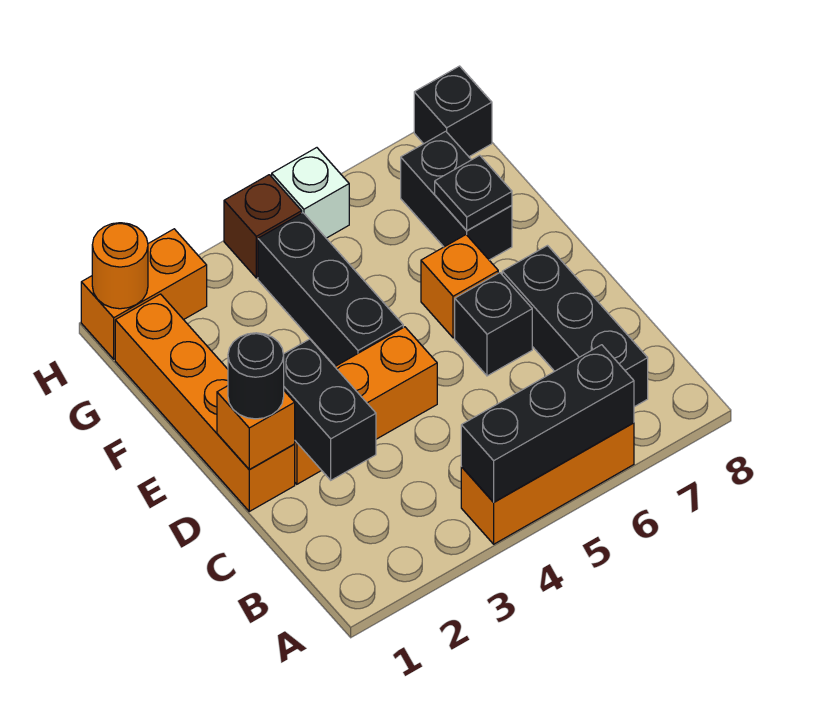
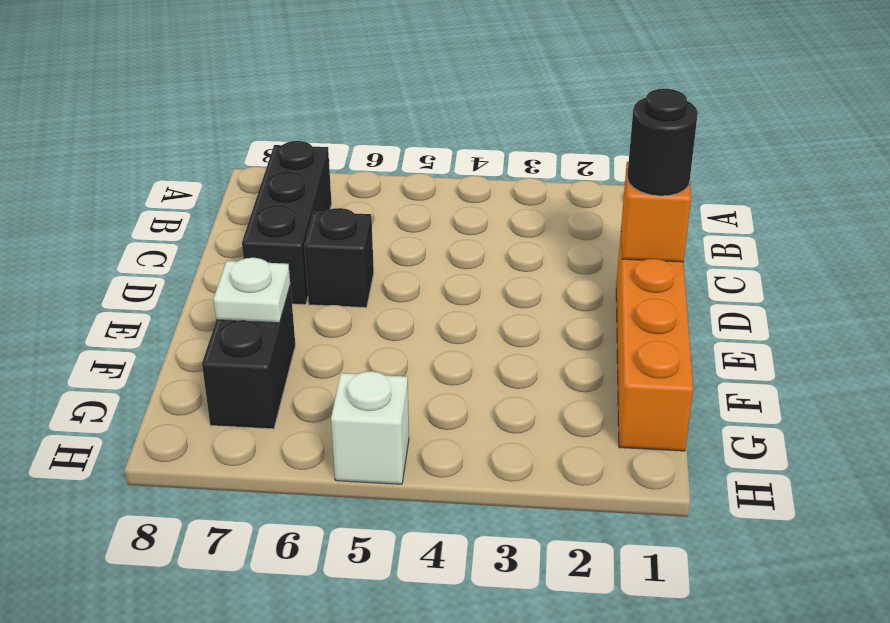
white 1x1 plate [214,258,290,323] -> black 1x1 plate [435,155,512,230]
none -> orange 1x3 brick [461,423,634,544]
none -> orange 1x3 brick [294,327,437,484]
none -> black 1x3 brick [258,213,403,366]

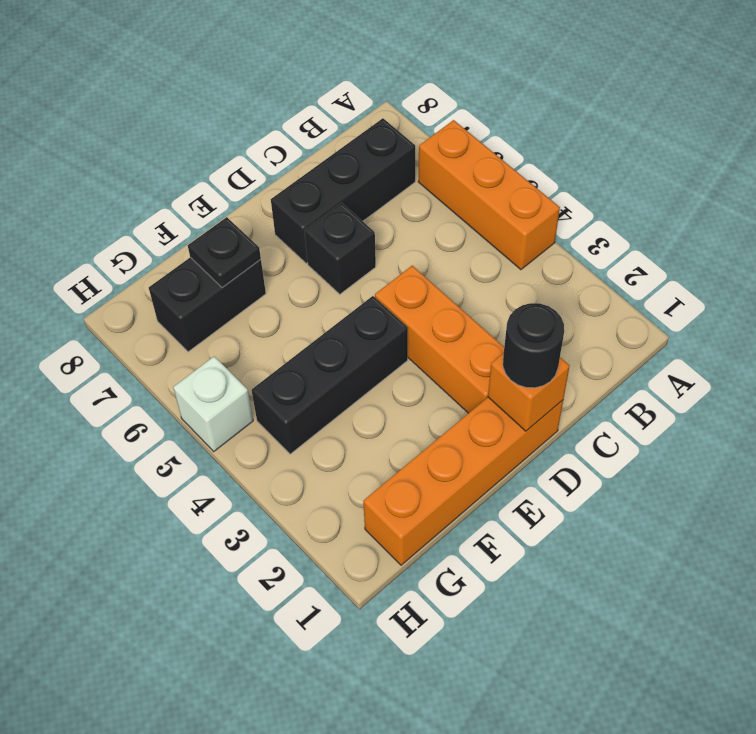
none -> orange 1x1 brick [421,235,498,338]
none -> orange 1x2 brick [81,229,207,359]
none -> brown 1x1 brick [224,175,302,278]

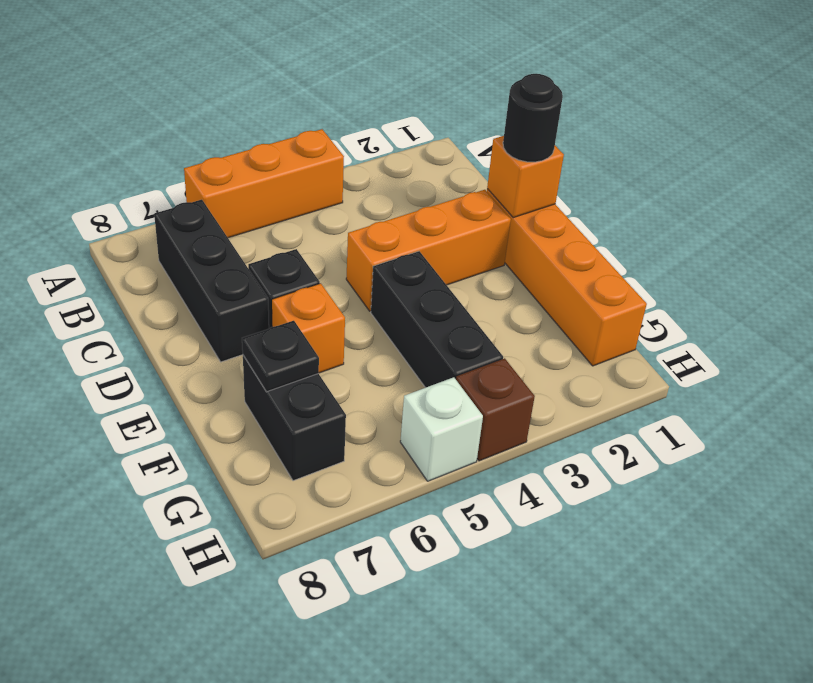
none -> orange 1x2 brick [81,229,207,359]
none -> black 1x1 brick [414,66,492,157]
none -> black 1x3 brick [461,345,634,502]

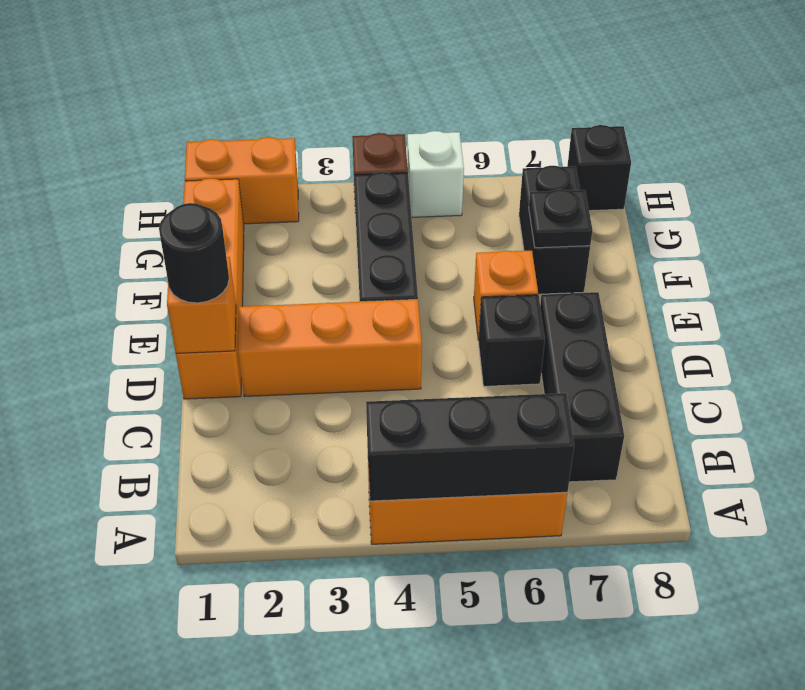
none -> black 1x2 brick [283,339,376,480]
none -> orange 1x1 round brick [92,223,148,309]

